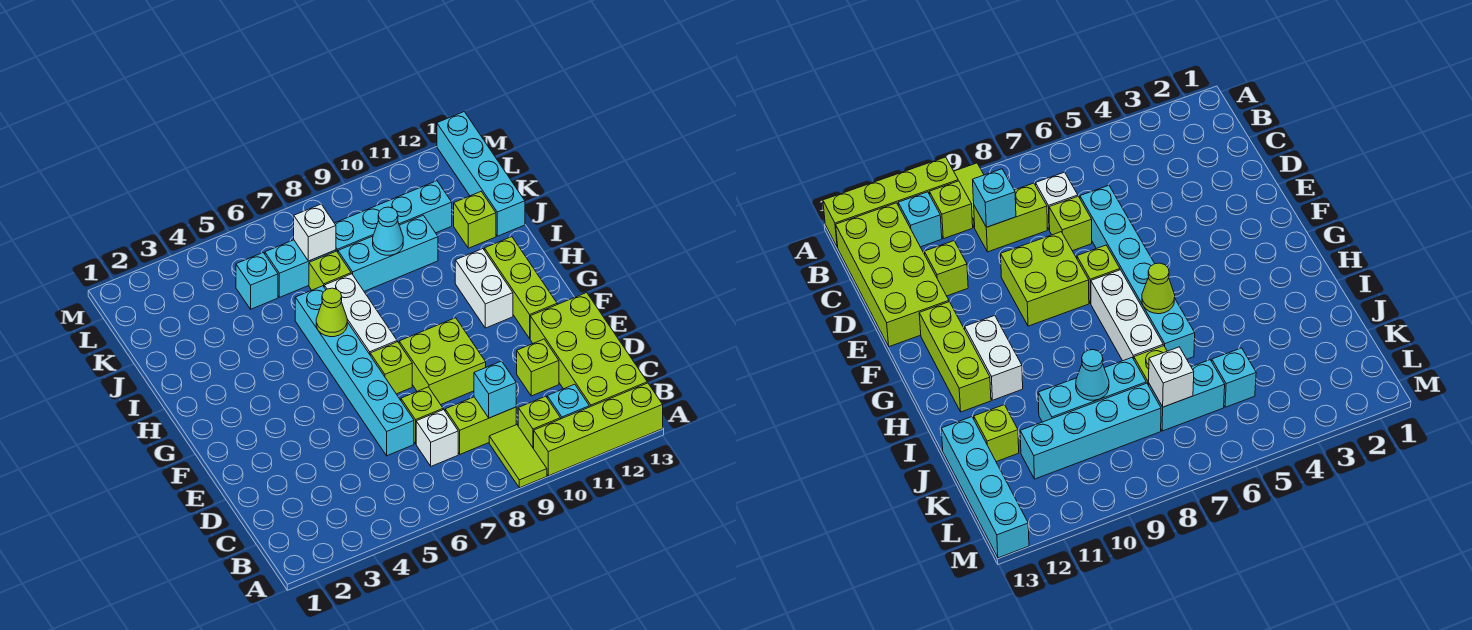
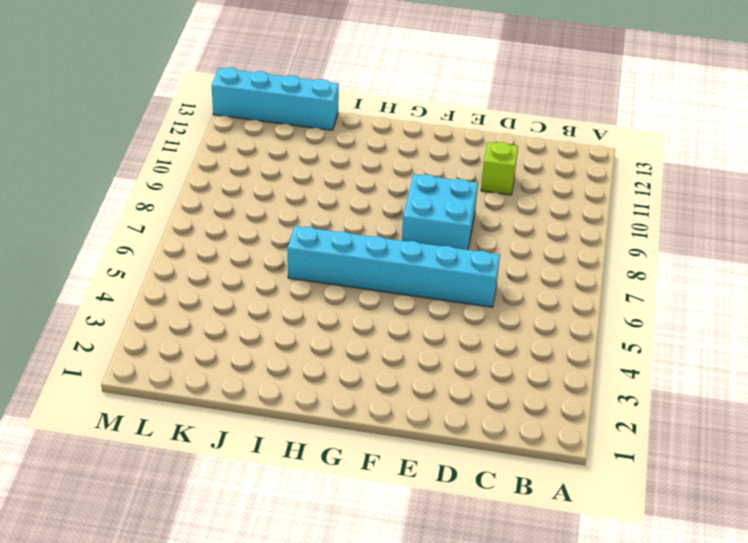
cyan 2x2 brick [402,174,478,250] -> lime 2x2 brick [399,318,486,405]
none -> lime 1x2 tile [489,425,547,488]
none -> lime 1x4 brick [534,383,663,476]
none -> lime 1x1 brick [518,396,561,449]

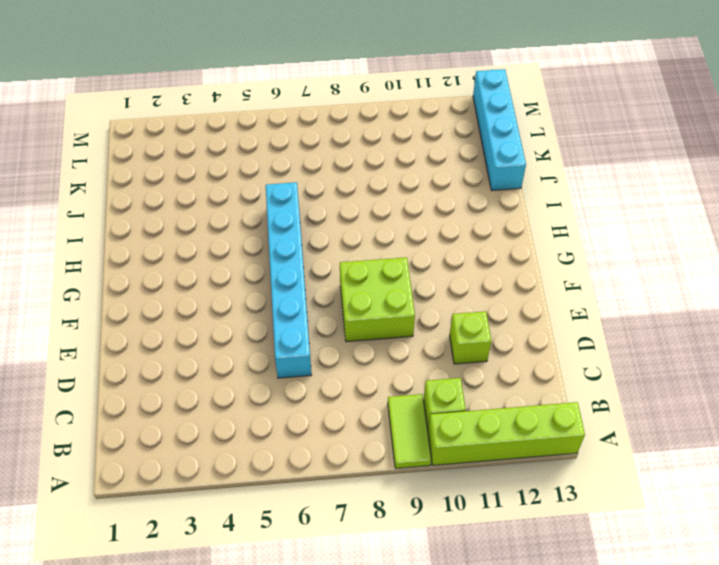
none -> cyan 1x1 brick [547,384,589,419]
none -> lime 2x4 brick [530,293,647,407]
none -> white 1x1 brick [416,410,458,466]

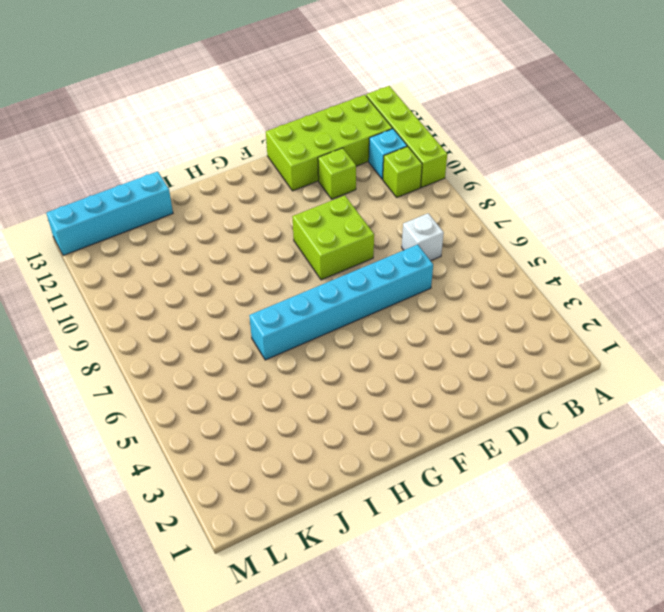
none -> lime 1x2 tile [489,425,547,488]
none -> lime 1x2 brick [445,397,516,454]
none -> lime 1x1 brick [401,387,443,444]

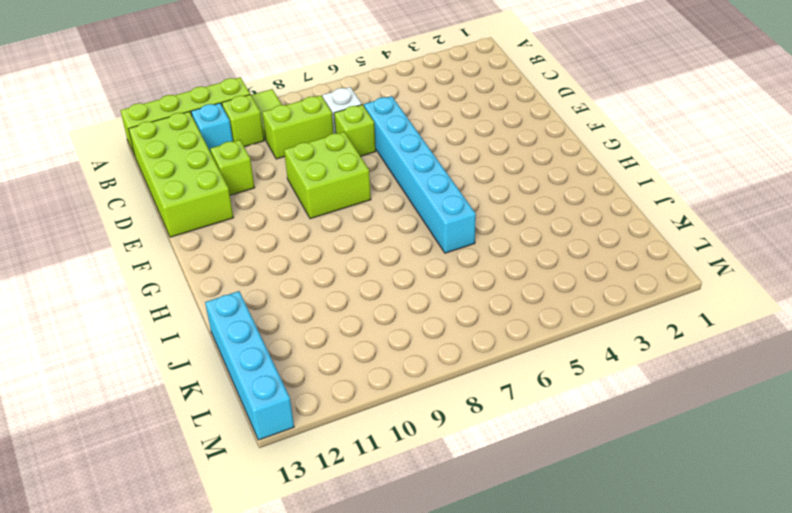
none -> lime 1x1 brick [370,342,412,394]
none -> lime 1x3 brick [484,237,557,339]
none -> white 1x3 brick [324,274,397,354]

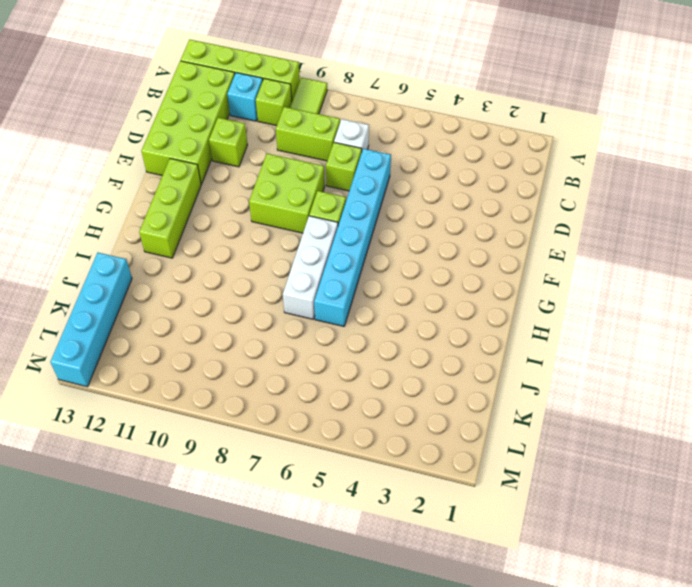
none -> white 1x2 brick [455,249,513,328]
none -> lime 1x1 brick [309,251,351,290]
none -> cyan 1x3 brick [338,215,438,291]

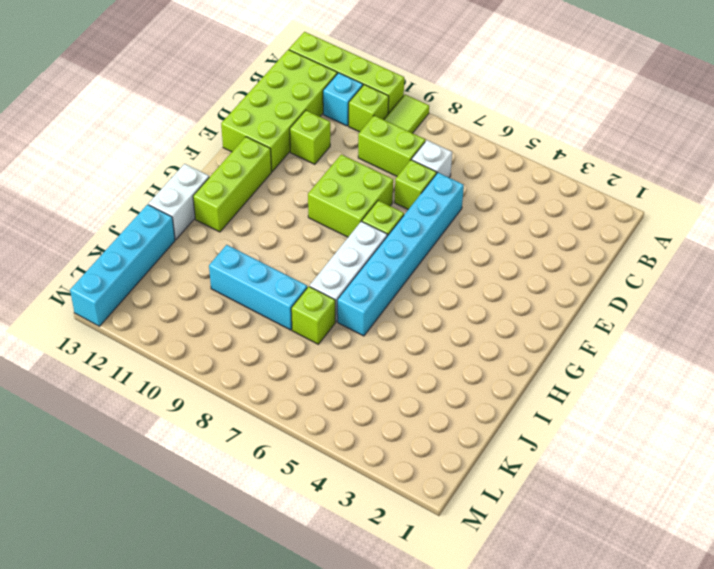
white 1x2 brick [148,164,209,240] -> white 1x2 brick moved to [455,249,513,328]
none -> lime 1x1 brick [454,192,496,248]
none -> cyan 1x1 brick [236,253,278,309]
none -> cyan 1x2 brick [265,240,336,297]

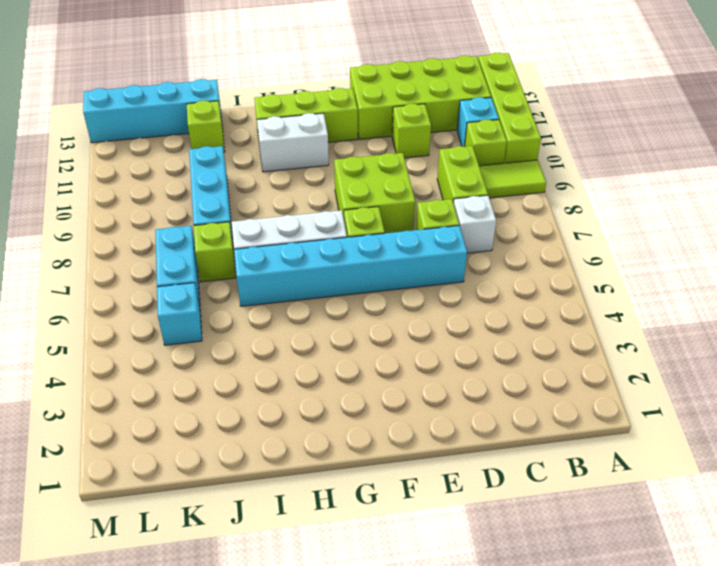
none -> cyan 1x4 brick [335,181,452,252]
none -> cyan 1x1 brick [474,361,516,418]
none -> lime 1x1 cone [316,288,347,337]

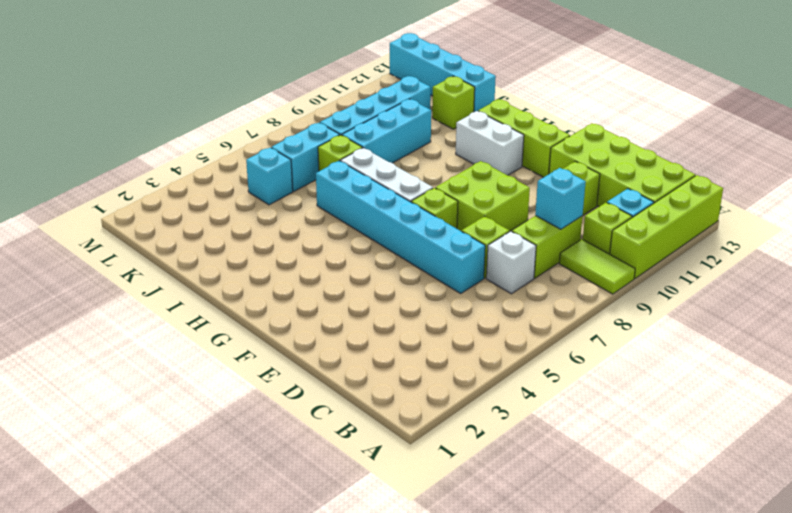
none -> lime 1x1 cone [316,288,347,337]
none -> cyan 1x1 cone [373,207,403,255]
none -> white 1x1 brick [294,204,336,261]

